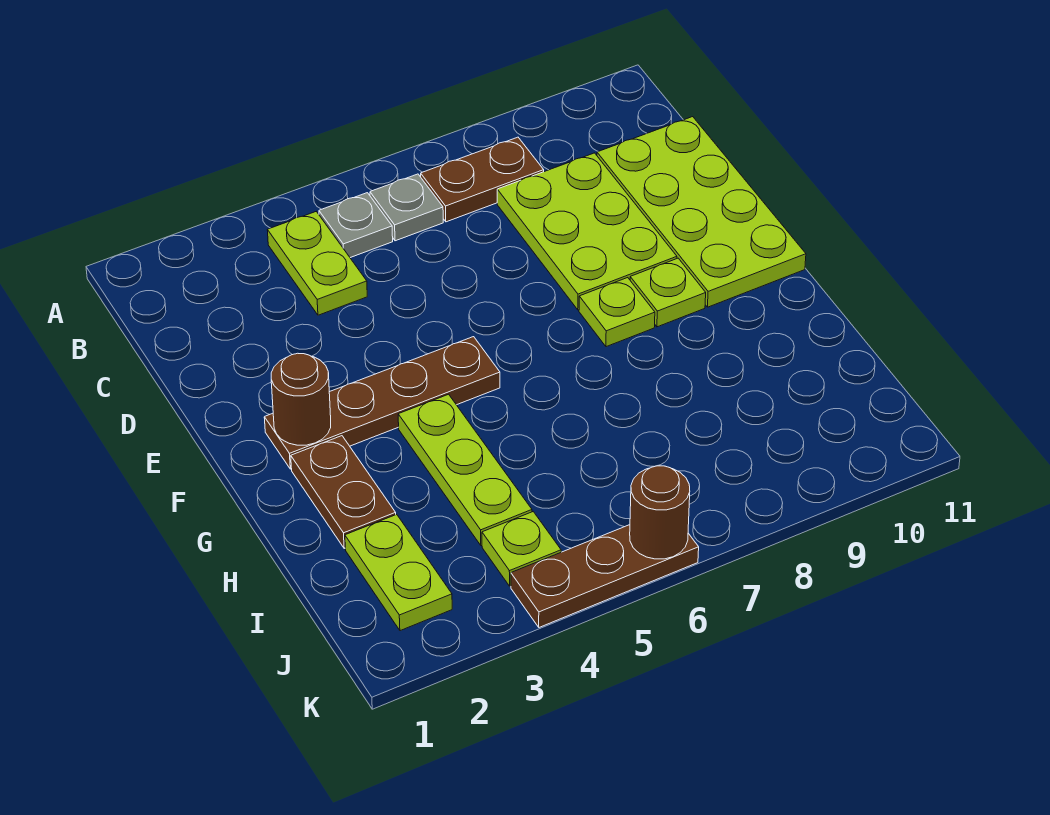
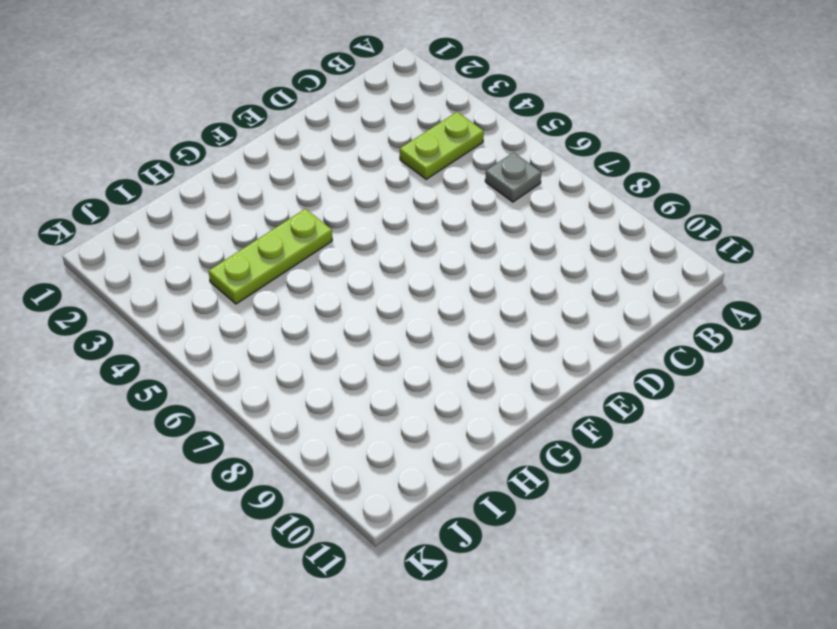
none -> grey 1x1 plate [319,193,393,258]
none -> brown 1x2 plate [421,137,544,222]
none -> lime 2x3 plate [497,153,677,310]

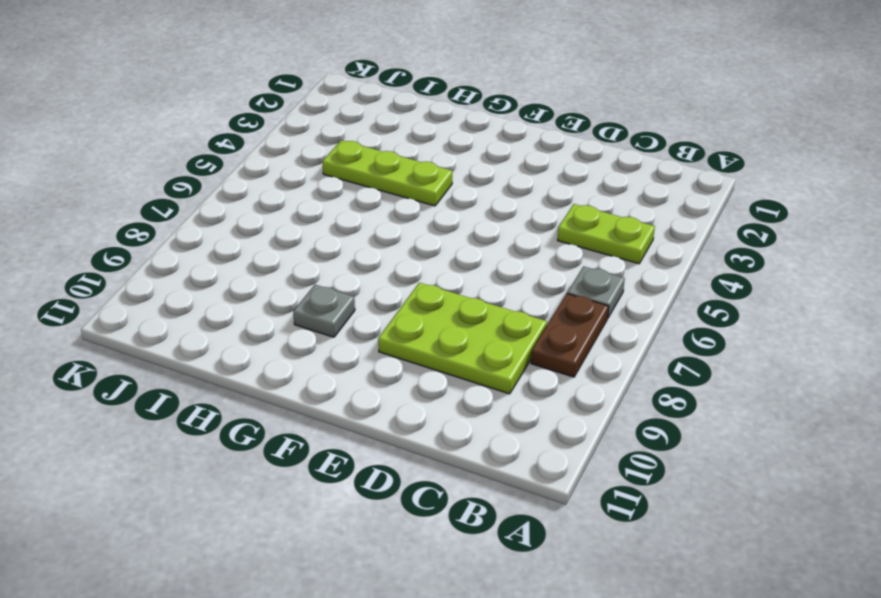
grey 1x1 plate [293,285,355,337] -> grey 1x1 plate moved to [319,193,393,258]
none -> lime 2x4 plate [597,117,806,307]
none -> brown 1x4 plate [264,337,500,469]
none -> lime 1x1 plate [579,278,655,347]

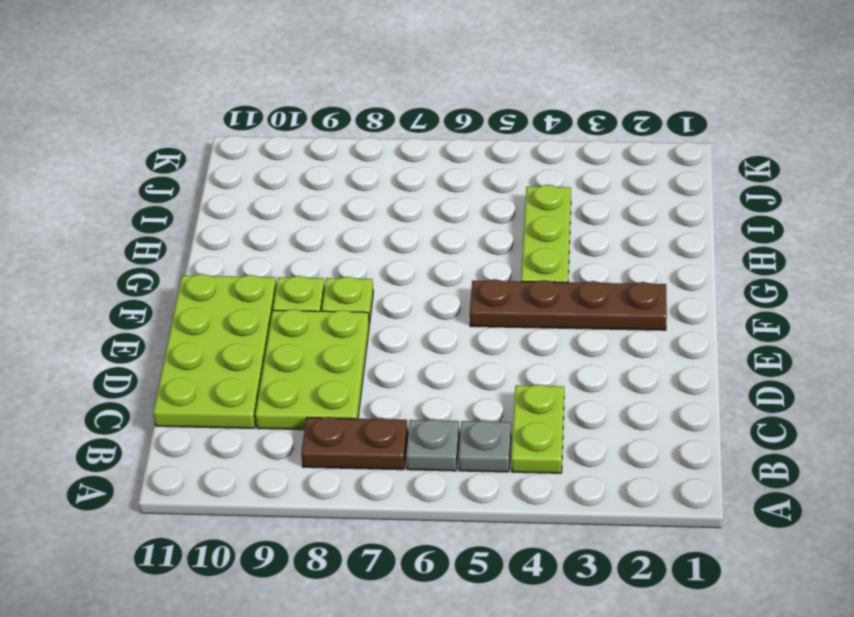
none -> brown 1x2 plate [291,436,396,548]
none -> lime 1x2 plate [345,514,452,631]
none -> lime 1x1 plate [482,512,561,586]

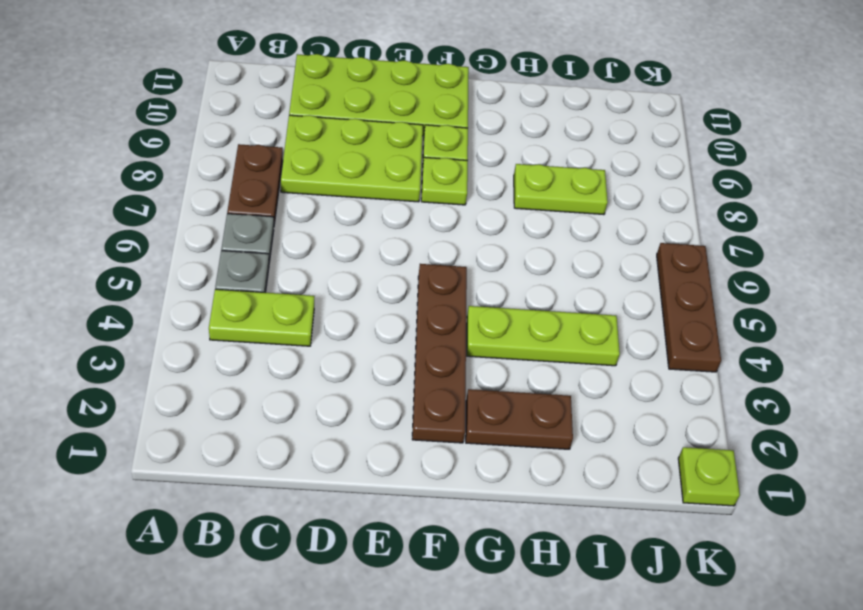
lime 1x2 plate [514,164,608,215] -> lime 1x2 plate moved to [345,514,452,631]
lime 1x1 plate [678,447,740,506] -> lime 1x1 plate moved to [482,512,561,586]
none -> brown 1x1 round brick [271,353,331,445]
none -> brown 1x1 round brick [630,466,690,559]

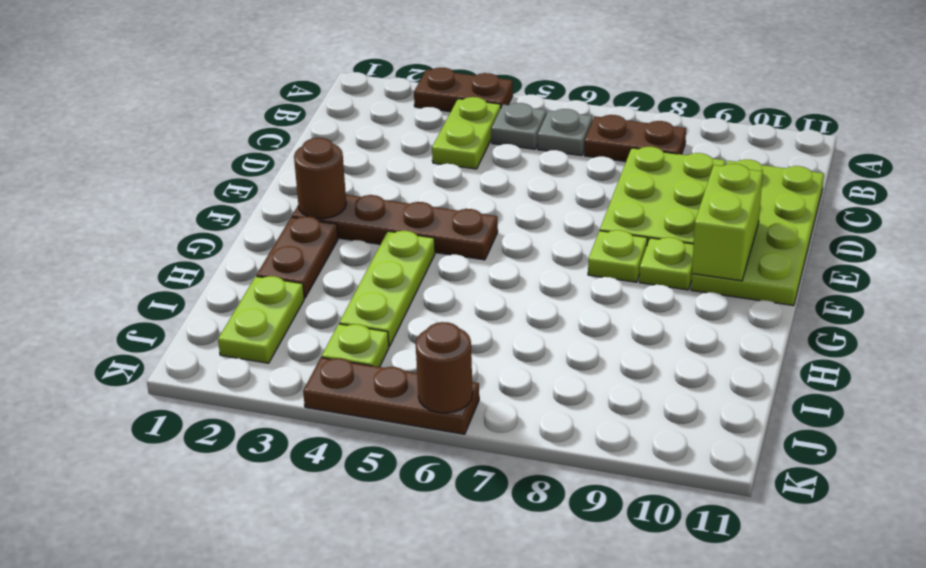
brown 1x2 plate [414,68,513,112] -> none
lime 1x2 brick [692,164,763,281] -> none

